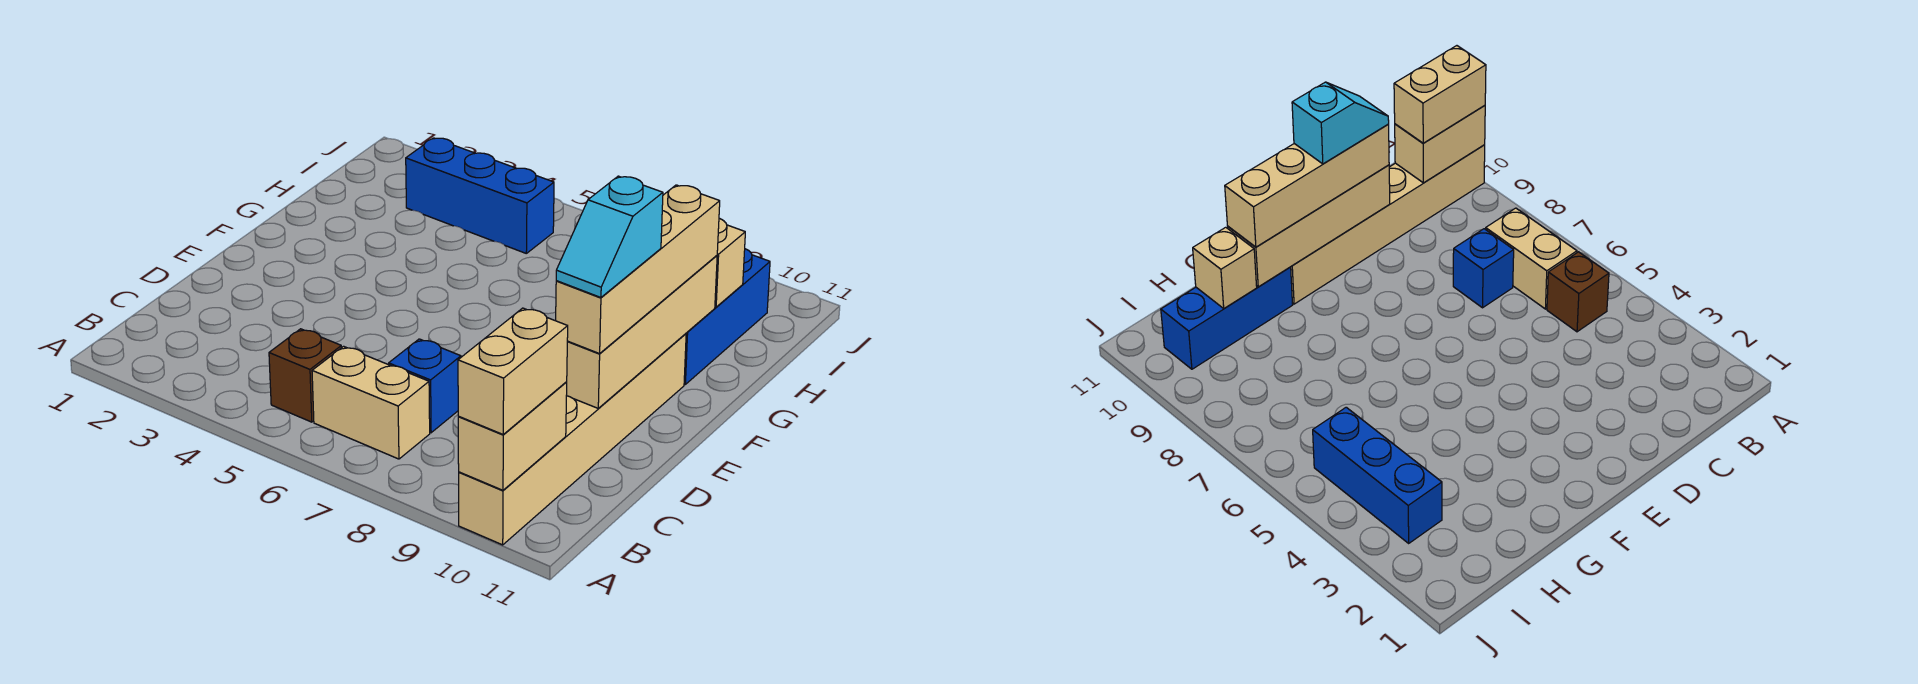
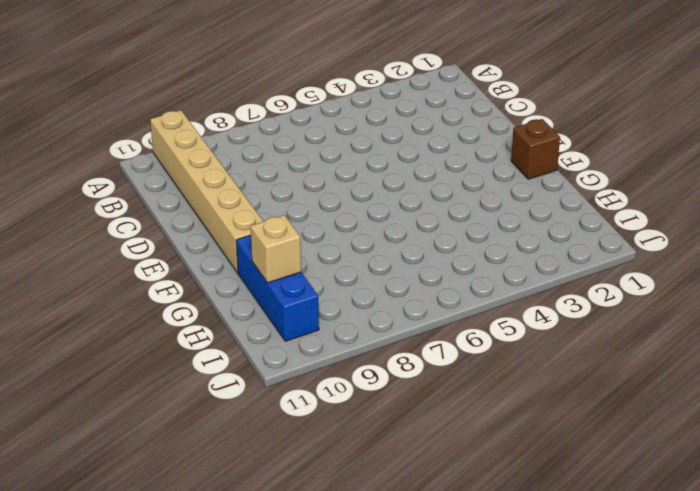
brown 1x1 brick [511,119,560,179] -> brown 1x1 brick moved to [269,329,341,422]
none -> tan 1x2 brick [312,346,430,459]
none -> blue 1x1 brick [389,339,461,433]
none -> blue 1x3 brick [406,138,554,253]

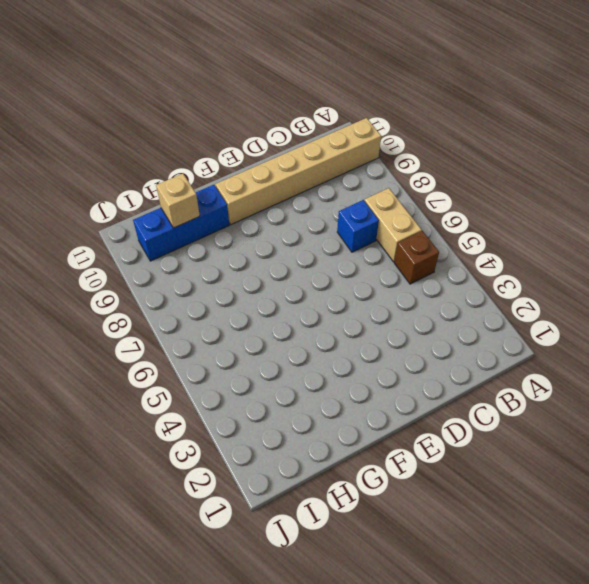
none -> blue 1x3 brick [406,138,554,253]
none -> tan 1x2 brick [458,382,567,490]
none -> tan 1x4 brick [566,256,717,408]

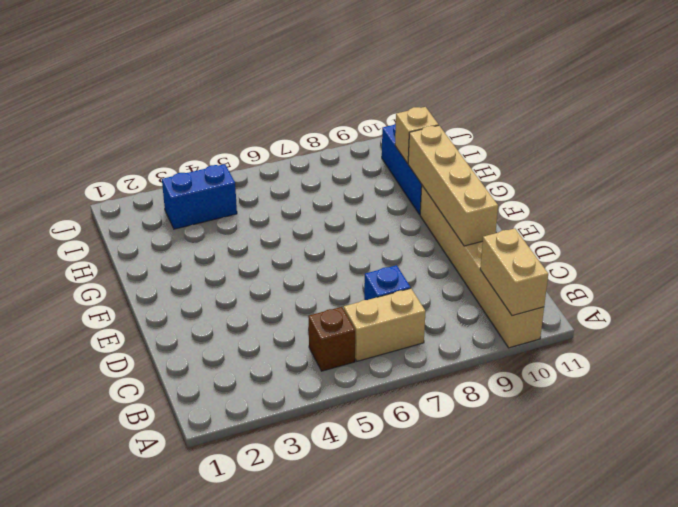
blue 1x2 brick [162,164,237,229] -> blue 1x3 brick [406,138,554,253]
none -> tan 1x2 brick [458,308,568,434]
none -> tan 1x4 brick [556,185,720,354]
none -> cyan 1x2 slope [556,176,663,297]

